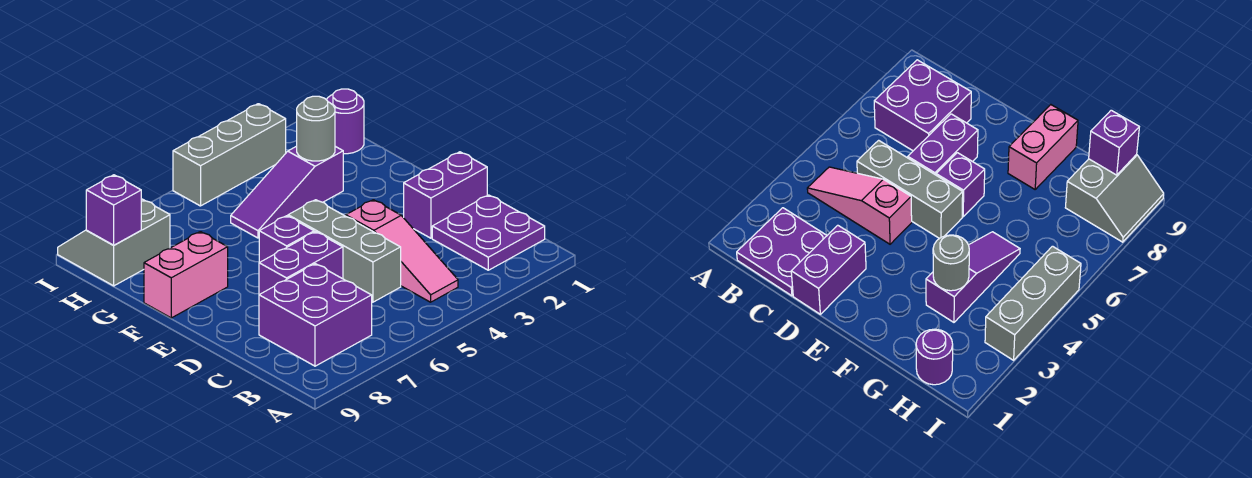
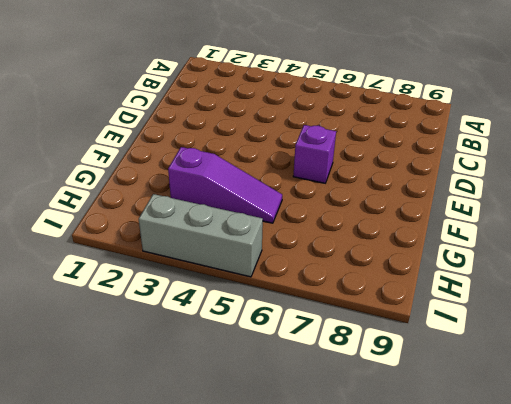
none -> purple 2x2 plate [432,195,545,270]
none -> pink 1x3 slope [346,200,458,302]
none -> purple 2x2 brick [259,264,372,366]

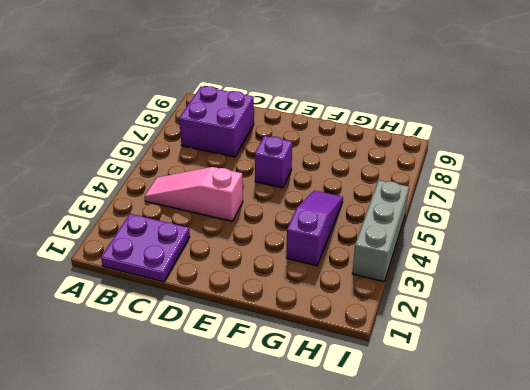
none -> grey 1x3 brick [288,200,401,302]
none -> purple 1x2 brick [404,152,487,238]
none -> purple 1x2 brick [259,232,343,295]

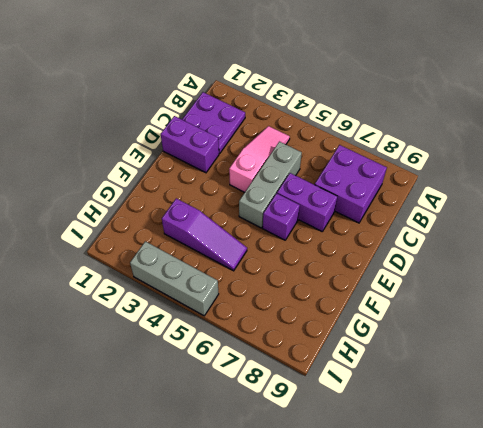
none -> pink 1x2 brick [144,232,228,318]
none -> purple 1x1 round brick [327,89,364,154]
none -> grey 2x2 slope [58,199,170,286]

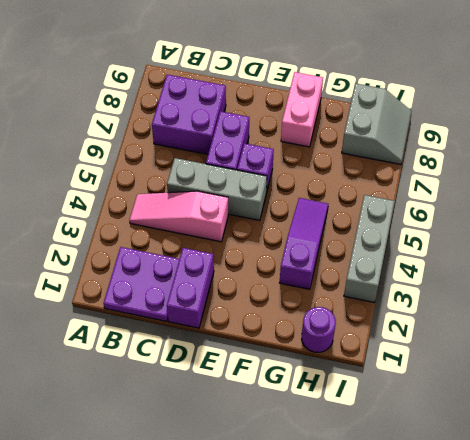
none -> grey 1x1 round brick [297,96,335,161]
none -> purple 1x1 brick [86,175,141,245]

